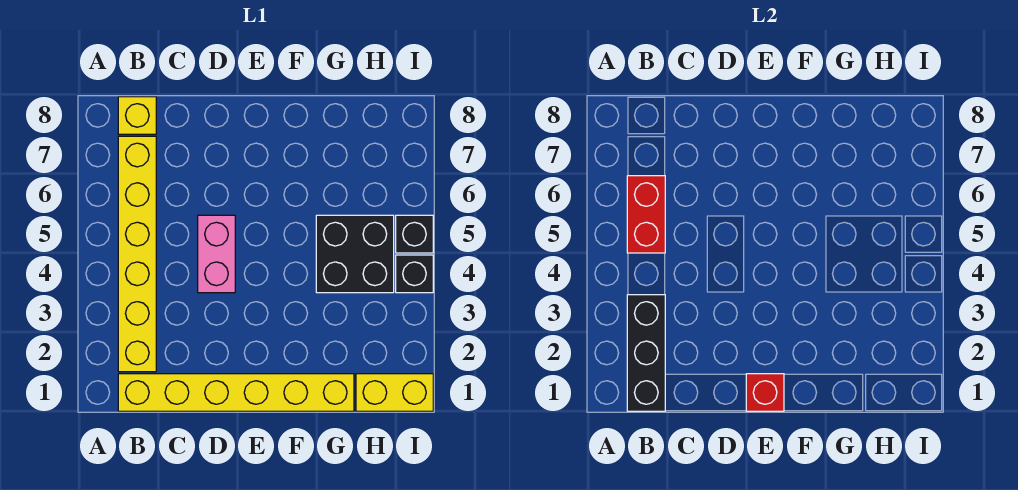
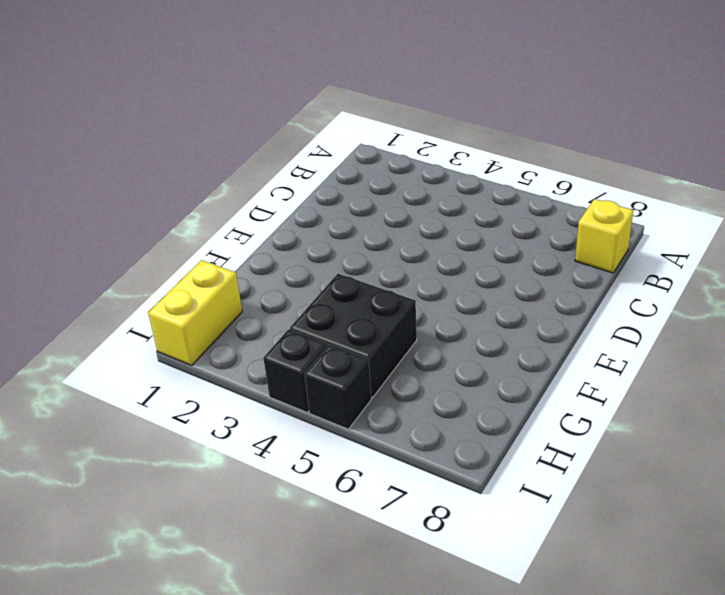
none -> yellow 1x6 brick [118,374,354,411]
none -> yellow 1x6 brick [118,136,156,372]

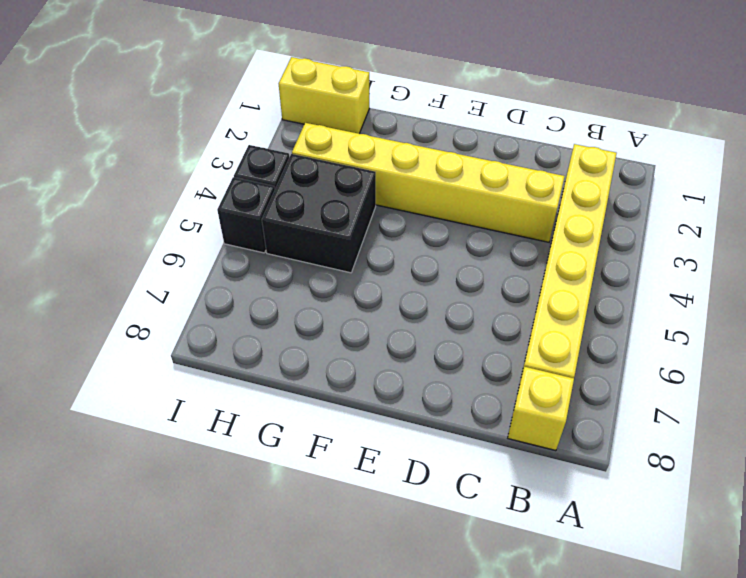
yellow 1x6 brick [292,123,565,242] -> yellow 1x6 brick moved to [118,374,354,411]
none -> pink 1x2 brick [198,215,235,293]
none -> black 1x3 brick [627,295,665,411]

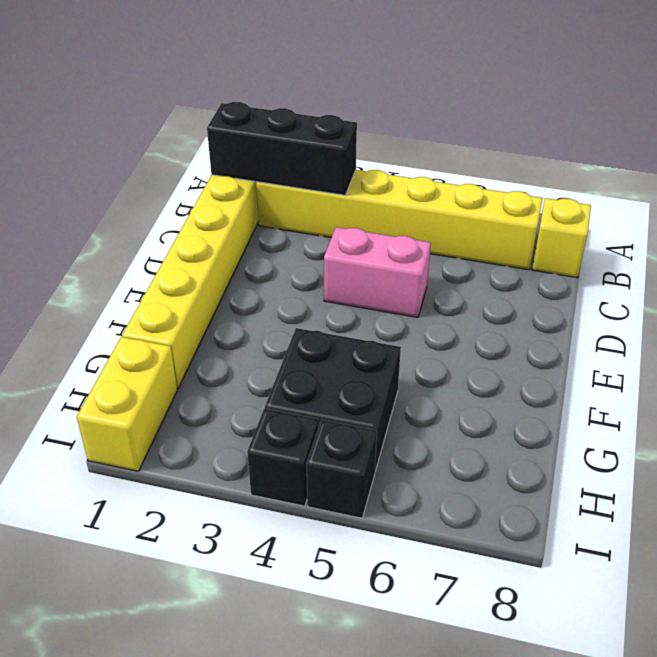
none -> red 1x2 brick [627,176,665,253]
none -> red 1x1 brick [746,374,784,411]

